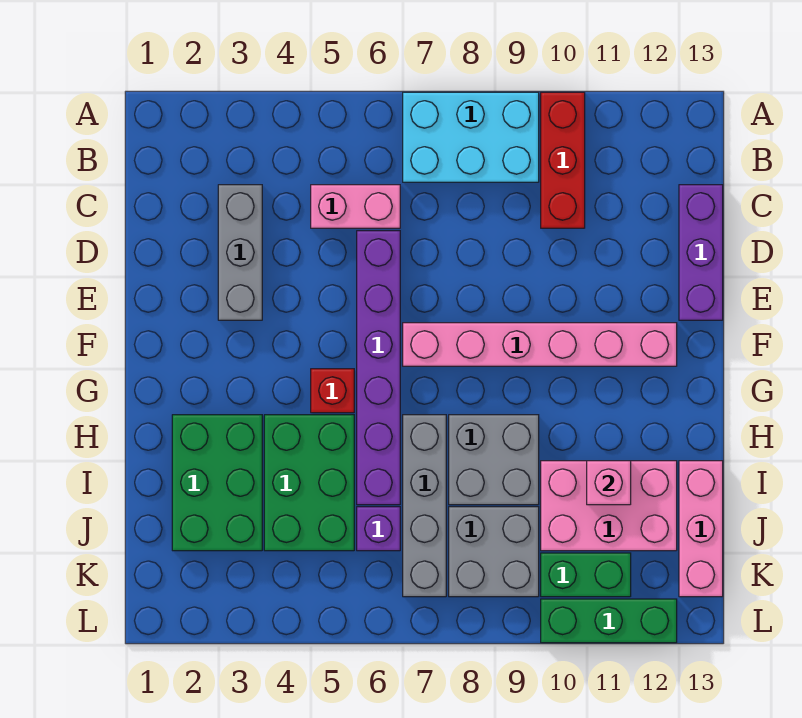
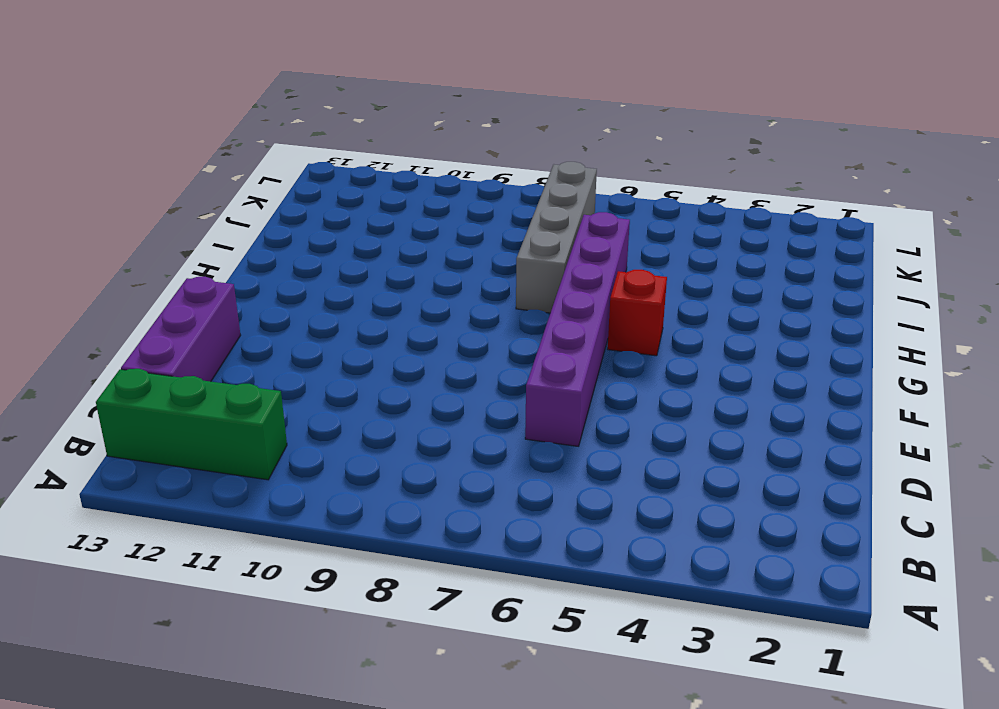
green 1x3 brick [96,369,287,480] -> green 1x3 brick moved to [541,599,677,643]
none -> cyan 2x3 brick [403,92,539,182]
none -> red 1x3 brick [541,92,585,228]
none -> grey 1x3 brick [218,185,262,320]

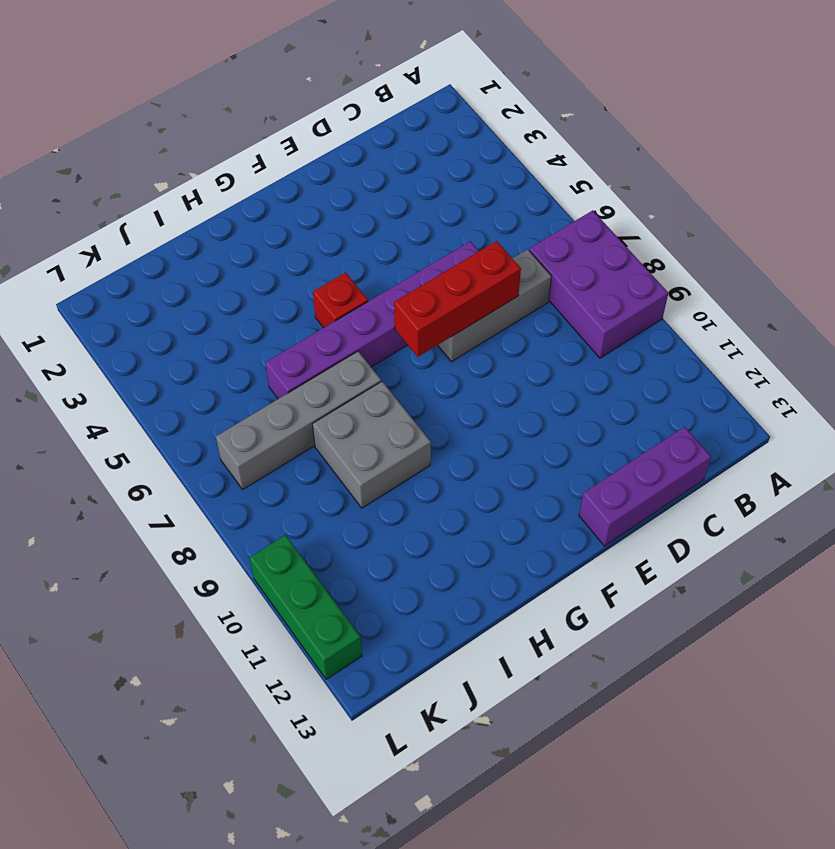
purple 2x3 brick [529,210,668,358] -> cyan 2x3 brick [403,92,539,182]
grey 1x3 brick [438,249,552,362] -> grey 1x3 brick moved to [218,185,262,320]
red 1x3 brick [394,241,521,357] -> red 1x3 brick moved to [541,92,585,228]
none -> pink 1x2 brick [311,185,400,228]
none -> pink 1x6 brick [403,323,677,366]
none -> green 2x3 brick [172,415,262,551]

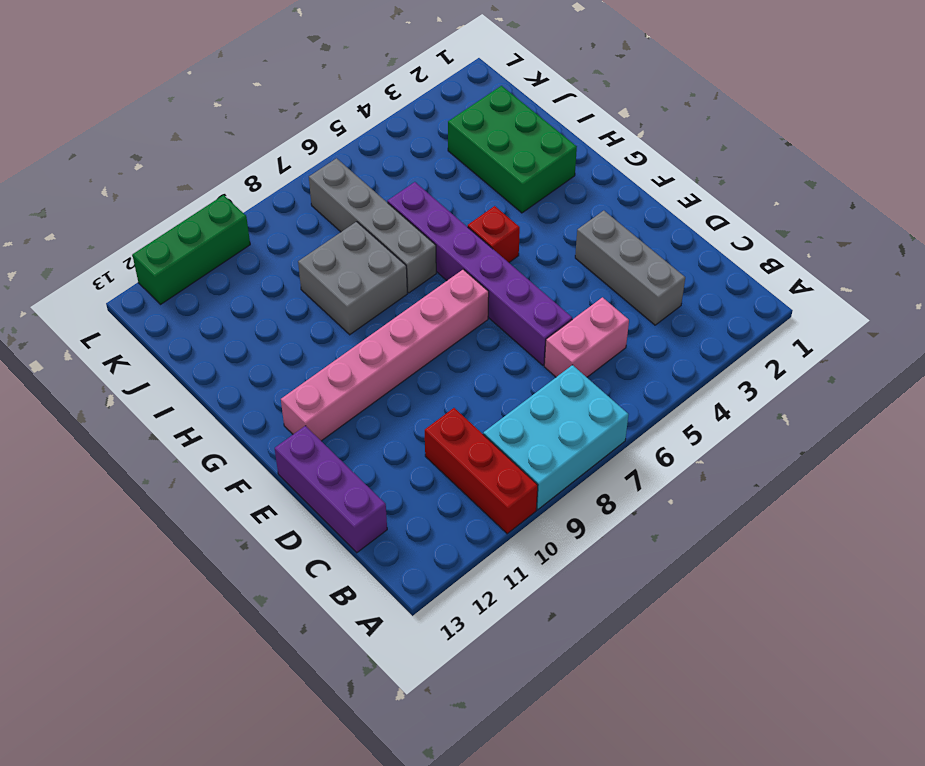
none -> green 2x3 brick [264,415,354,551]
none -> pink 2x3 brick [541,461,677,551]
none -> pink 1x3 brick [679,461,723,597]

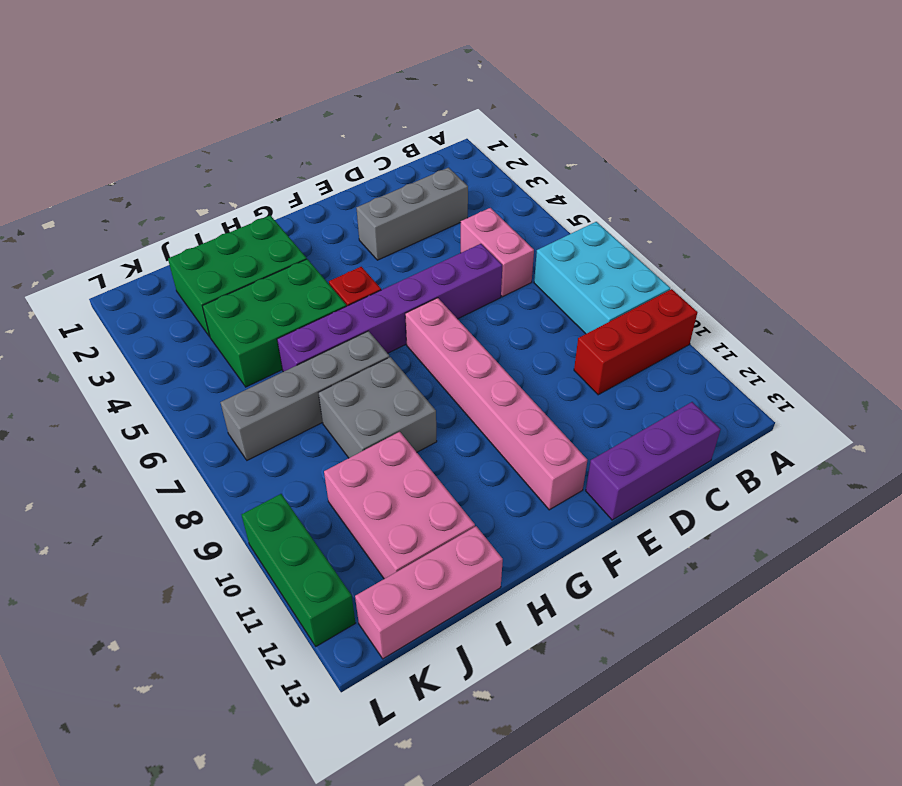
none -> purple 1x1 brick [357,507,400,551]
none -> grey 2x2 brick [449,507,539,597]
none -> green 1x2 brick [541,553,631,597]

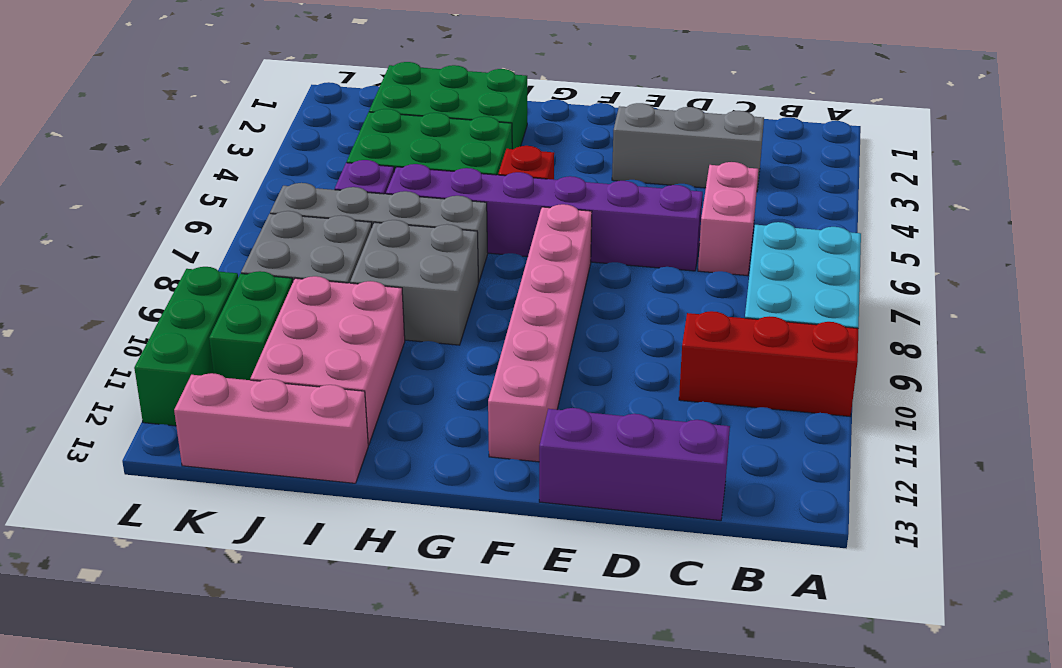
none -> pink 1x1 brick [587,461,631,505]

